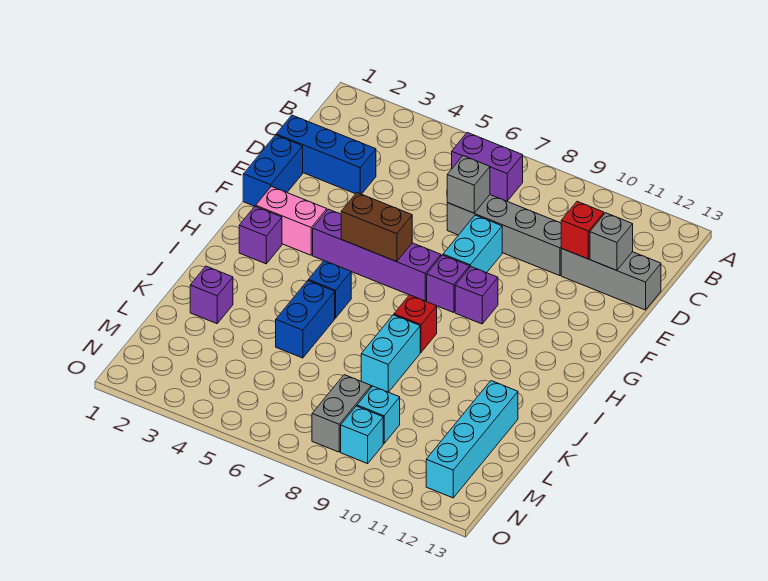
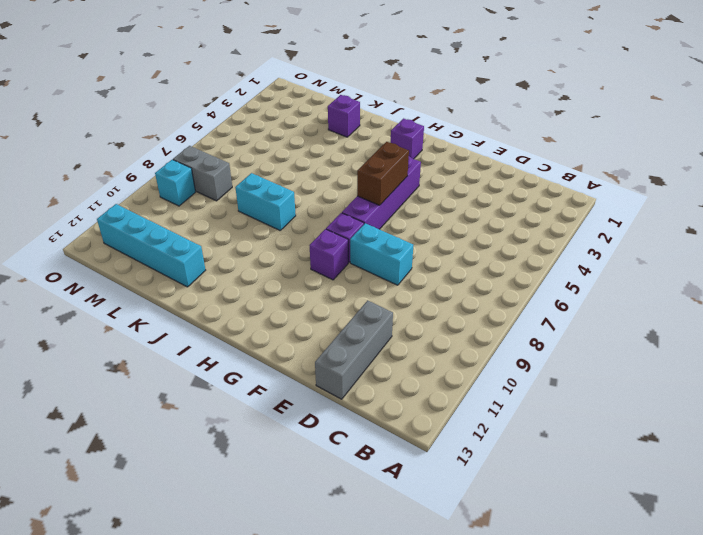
none -> purple 1x2 brick [452,133,523,201]
none -> blue 1x3 brick [276,115,376,194]
none -> grey 1x4 brick [447,195,562,276]

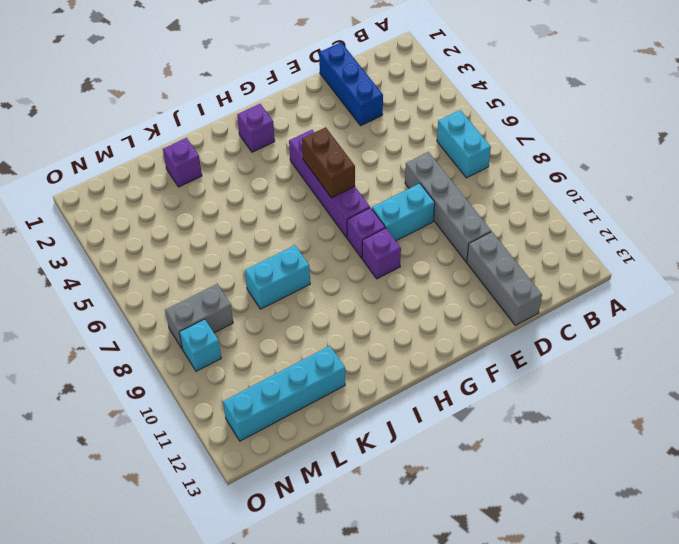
cyan 1x2 brick [437,110,491,178] -> purple 1x2 brick [452,133,523,201]
none -> blue 1x2 brick [243,135,303,206]
none -> pink 1x2 brick [256,186,327,255]
none -> blue 1x1 brick [308,261,351,318]

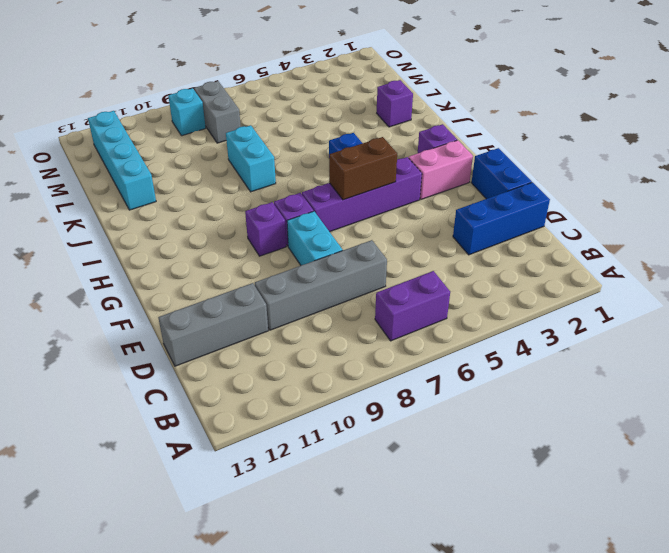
none -> red 1x1 brick [394,295,437,352]
none -> blue 1x2 brick [276,281,335,358]
none -> cyan 1x1 brick [357,386,400,444]

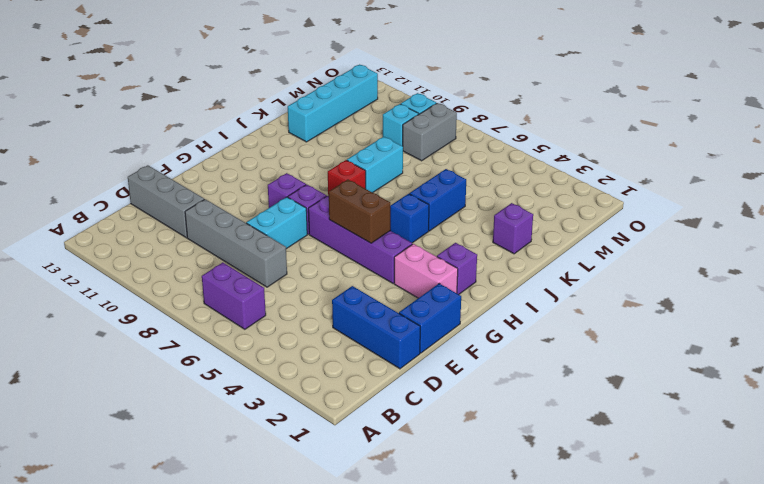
none -> grey 1x1 brick [447,156,490,213]
none -> red 1x1 brick [561,202,604,259]
none -> grey 1x1 brick [590,213,633,270]

